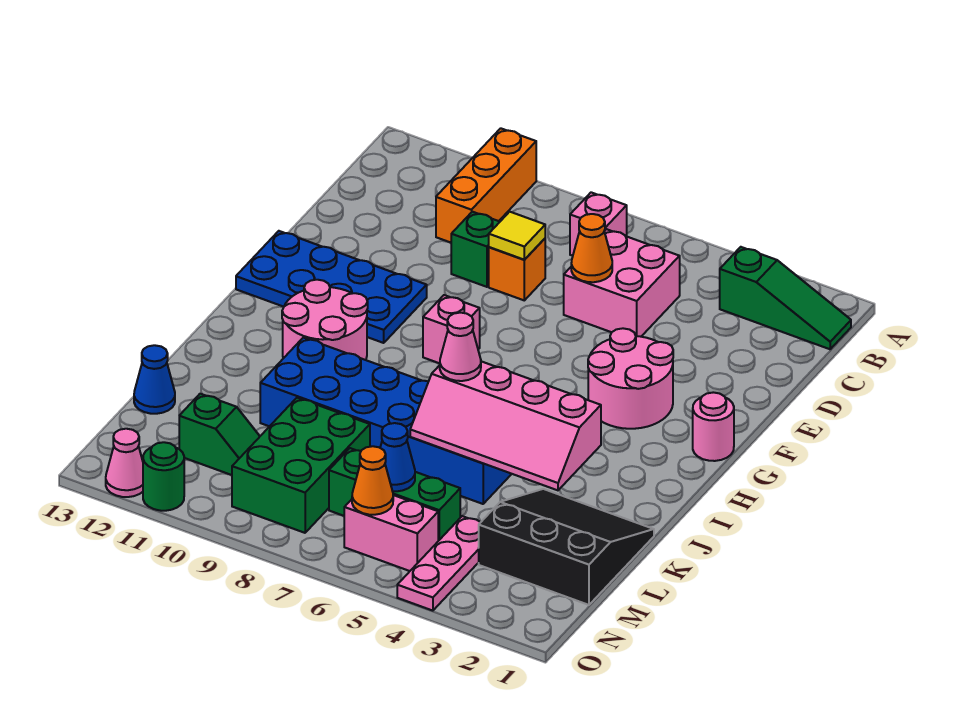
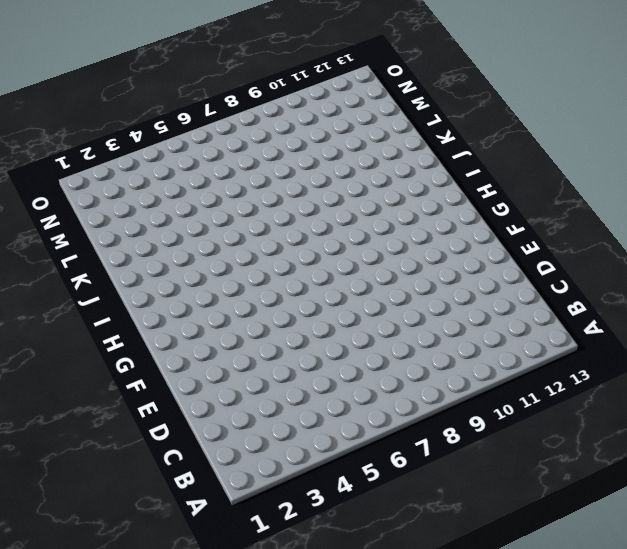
none -> orange 1x3 brick [436,128,536,243]
none -> green 1x3 slope [720,247,851,349]
none -> pink 1x1 brick [570,192,627,256]

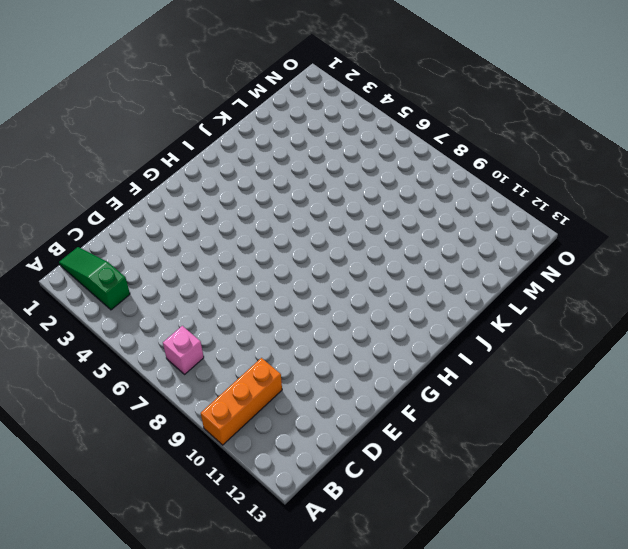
none -> pink 2x2 brick [564,229,680,337]
none -> orange 1x1 brick [489,239,545,300]
none -> green 1x1 brick [451,212,500,287]

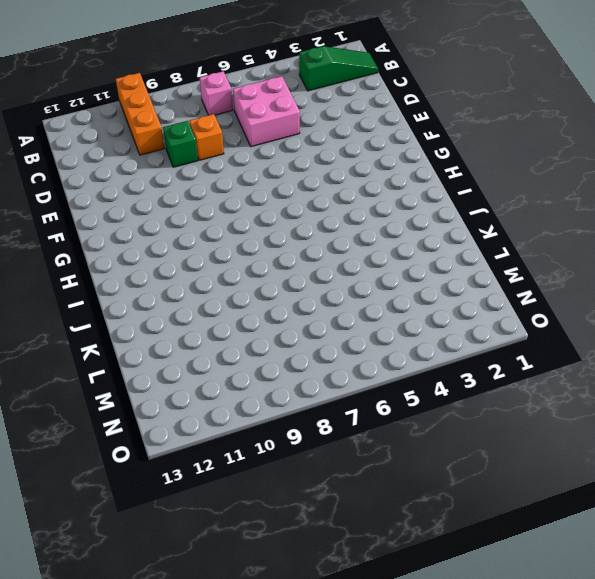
none -> pink 2x2 round brick [588,328,673,429]
none -> blue 2x4 plate [236,231,427,343]
none -> pink 1x1 round brick [693,392,734,461]

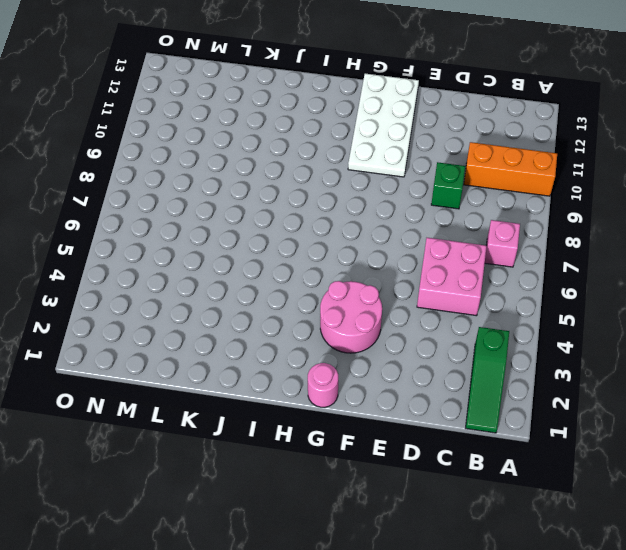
white 2x4 plate [348,74,419,177] -> blue 2x4 plate [236,231,427,343]
none -> orange 1x1 brick [489,239,545,300]
none -> pink 1x1 brick [423,295,480,363]
none -> pink 2x2 round brick [282,280,368,360]

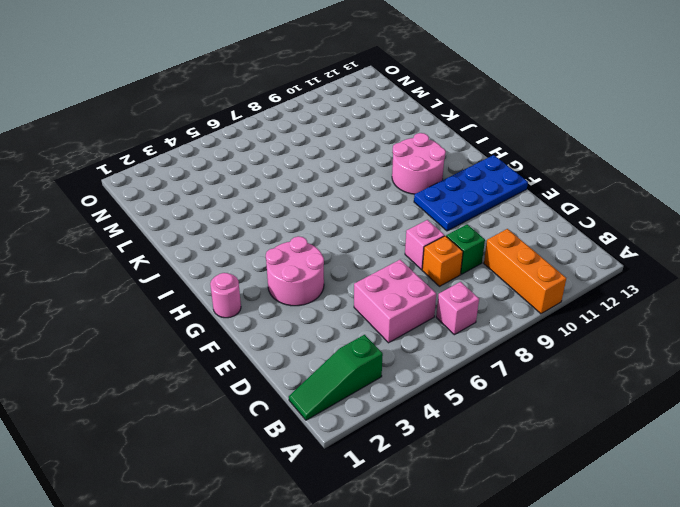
pink 1x1 brick [405,220,445,270] -> pink 1x1 brick moved to [423,295,480,363]
none -> blue 2x6 brick [260,338,511,504]
none -> black 3x3 slope [479,489,654,605]
none -> green 2x3 brick [232,398,370,533]

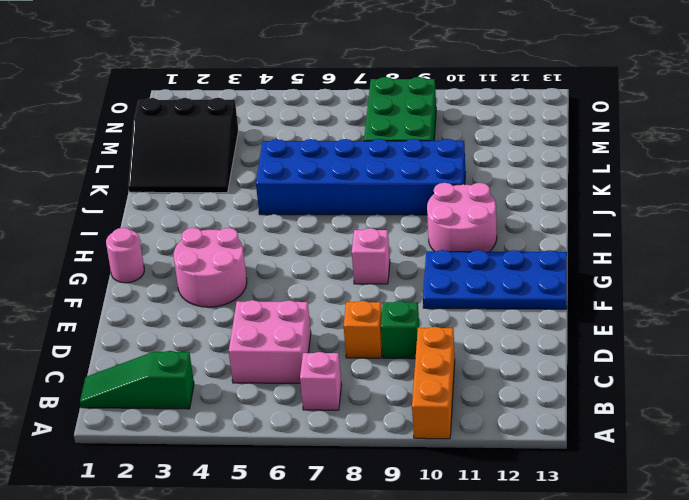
none -> blue 1x1 cone [134,345,175,414]
none -> pink 1x3 plate [397,516,481,611]
none -> green 1x3 brick [329,448,460,541]

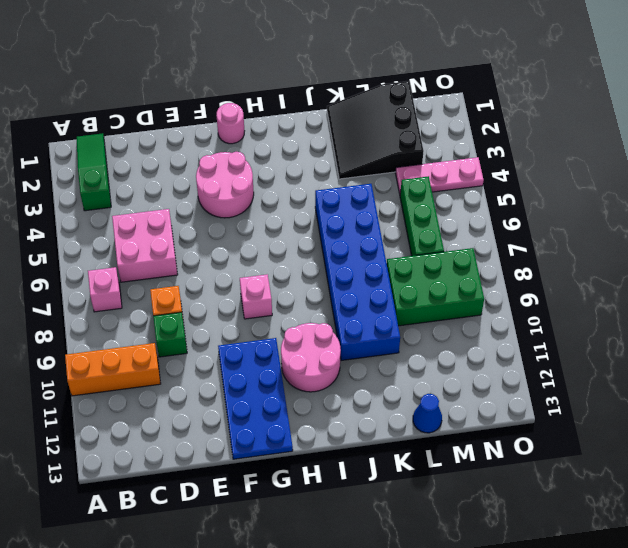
none -> green 1x2 slope [179,394,260,475]
none -> pink 1x2 brick [344,495,438,571]
none -> green 1x1 round brick [143,442,184,511]

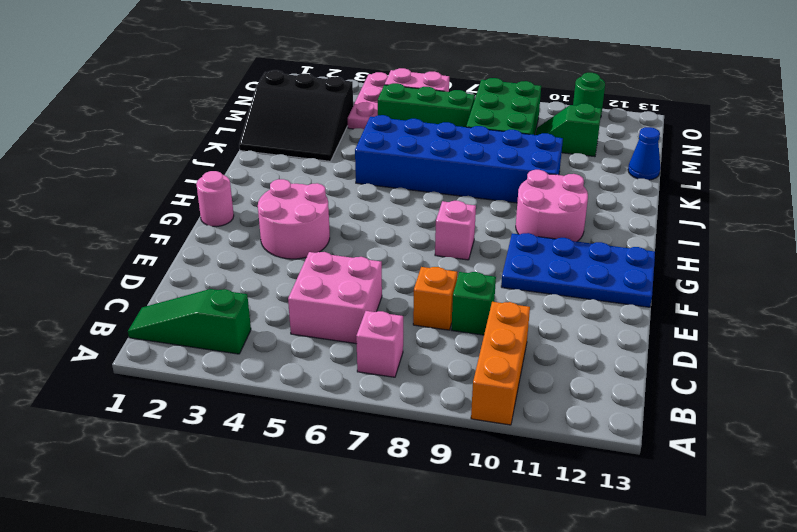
none -> pink 1x1 cone [106,429,143,497]
none -> orange 1x1 cone [571,214,612,282]
none -> yellow 1x1 tile [489,212,545,260]

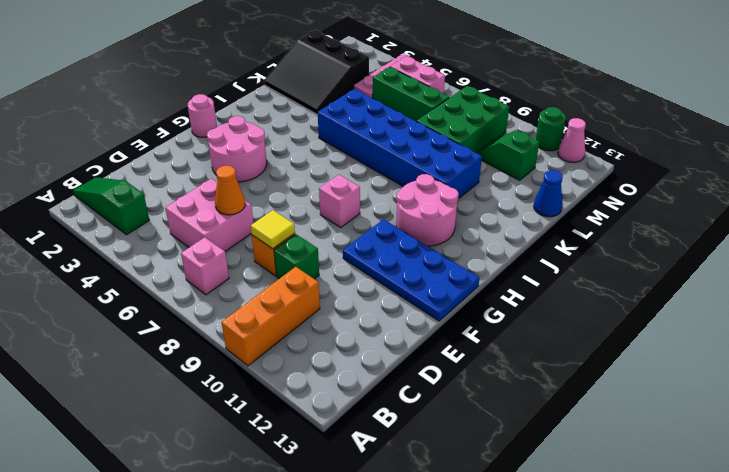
none -> pink 2x4 slope [410,361,601,490]
none -> blue 1x1 cone [380,423,415,491]
none -> orange 1x1 cone [352,446,393,515]

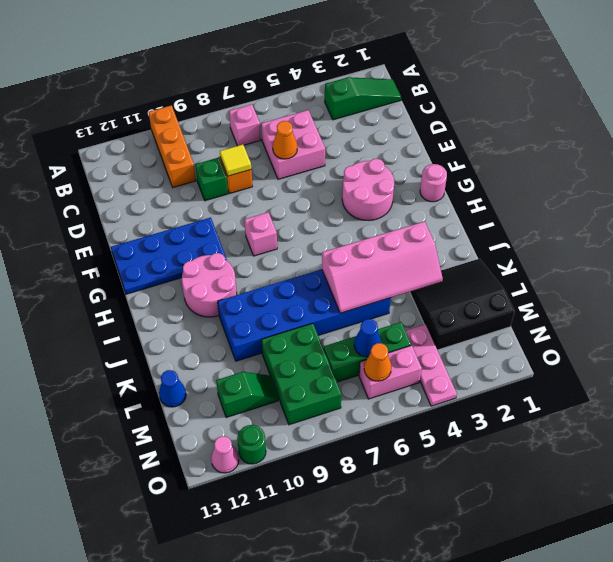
none -> pink 1x1 cone [440,313,481,381]

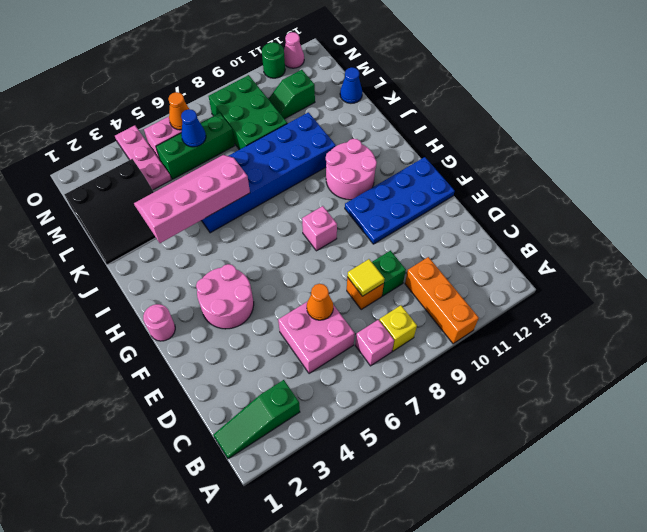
yellow 1x1 brick [379,305,417,351] -> none
none -> pink 1x1 cone [440,313,481,381]

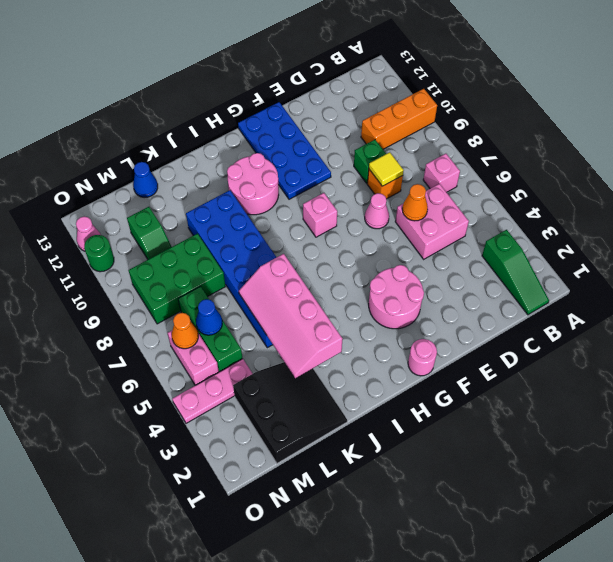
pink 1x1 cone [365,193,389,229] -> pink 1x1 cone moved to [440,313,481,381]

